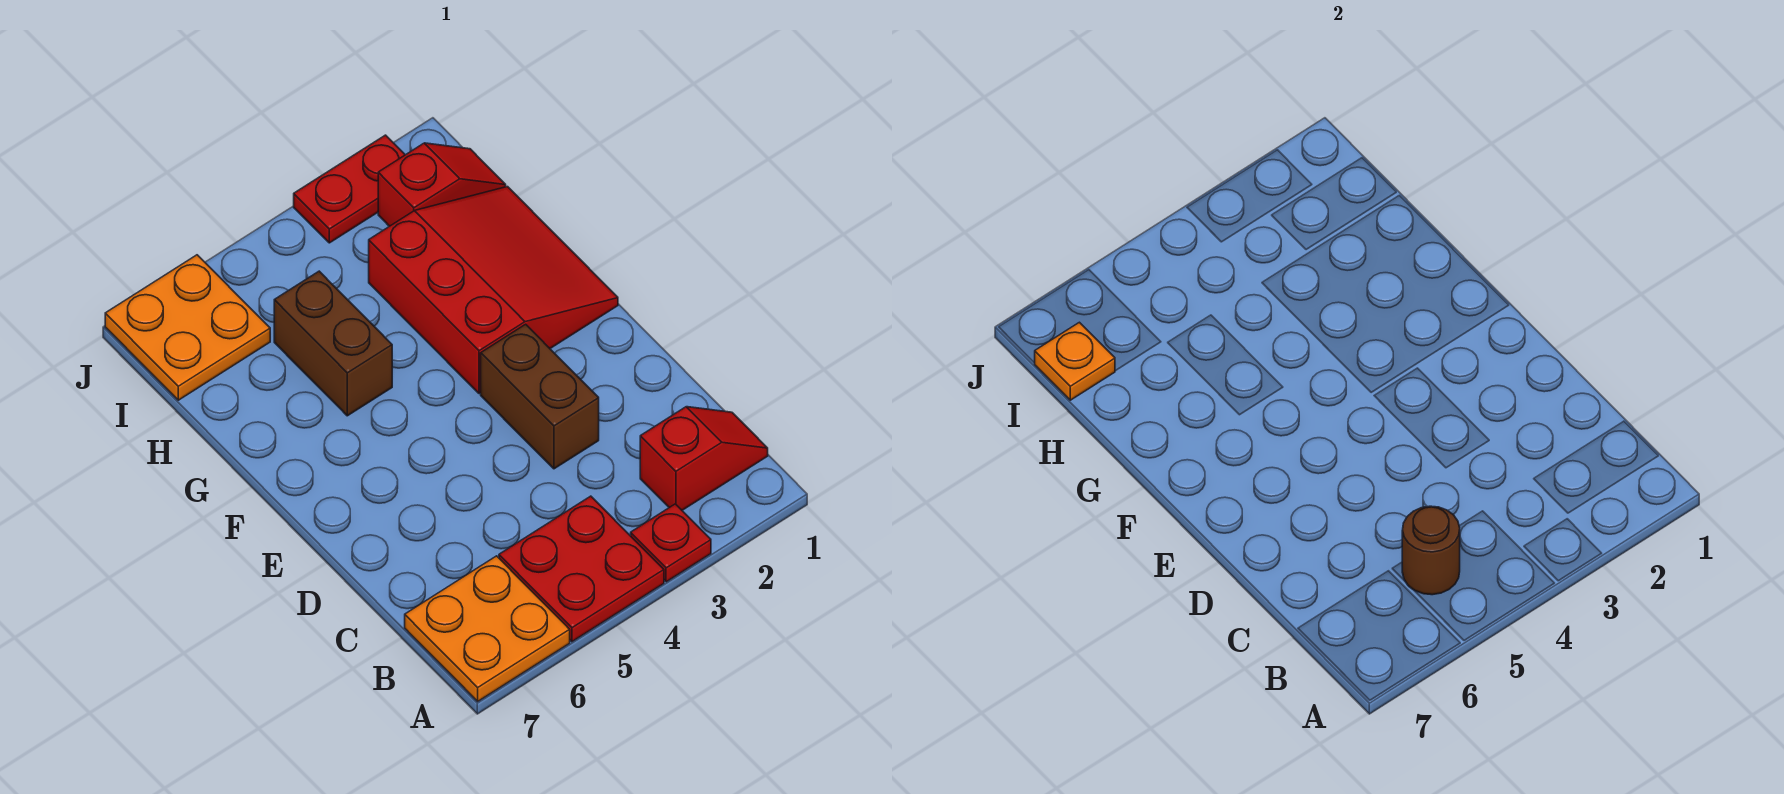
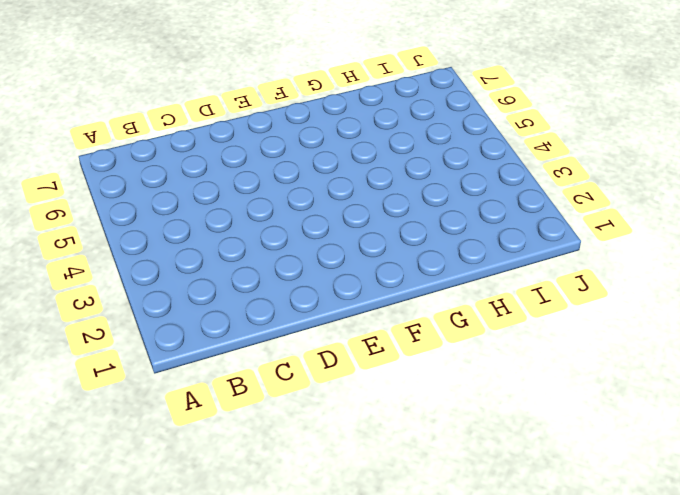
none -> red 1x1 plate [631,504,711,582]
none -> red 2x2 plate [499,496,664,642]
none -> orange 2x2 plate [405,556,570,701]

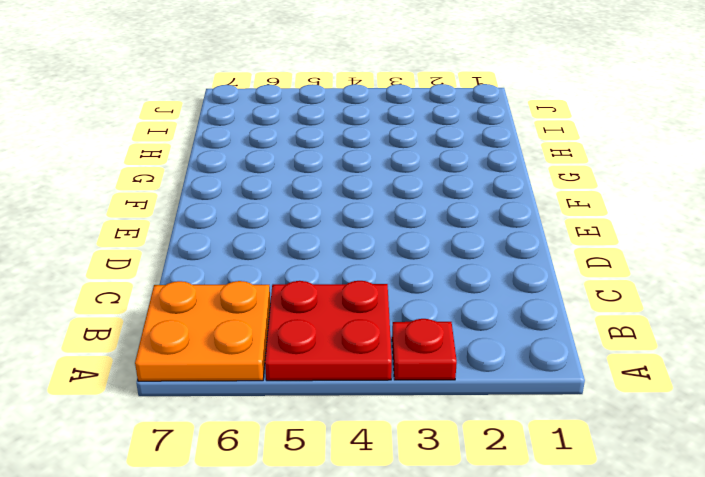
none -> red 1x2 slope [640,407,768,510]
none -> brown 1x2 brick [481,324,599,469]
none -> red 3x3 slope [369,187,618,394]

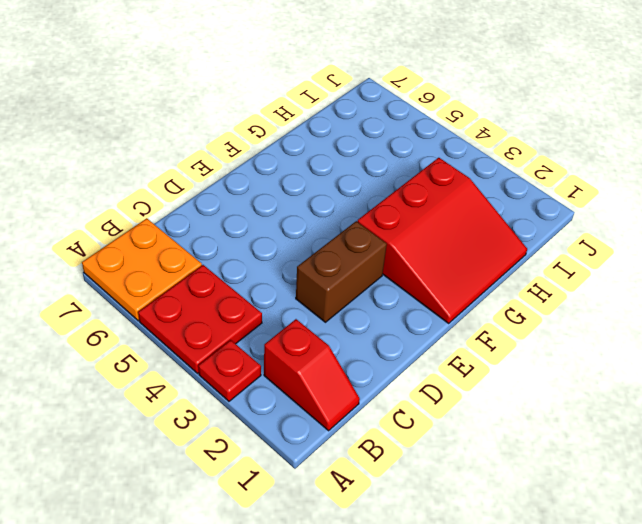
none -> brown 1x2 brick [274,271,392,416]
none -> red 1x2 slope [378,143,506,226]
none -> orange 2x2 plate [105,255,270,400]

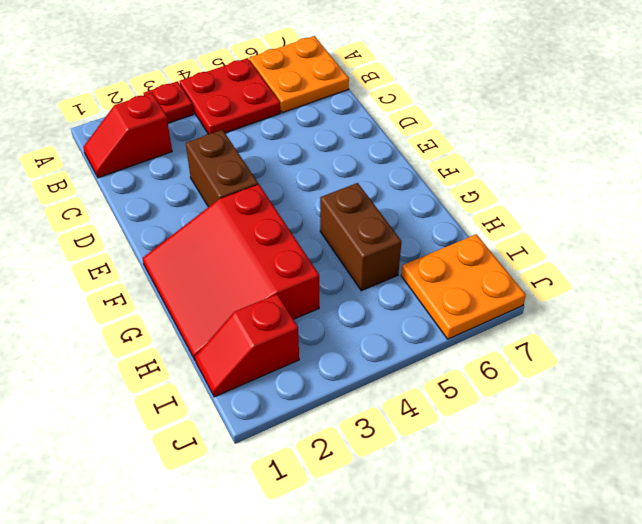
none -> red 1x2 plate [294,135,405,243]
none -> brown 1x1 round brick [1402,506,1460,595]
none -> orange 1x1 plate [1035,322,1115,400]

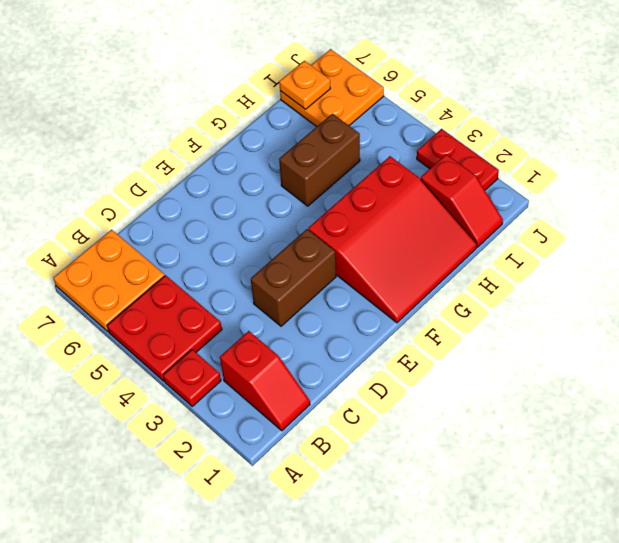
none -> brown 1x1 round brick [1402,506,1460,595]

